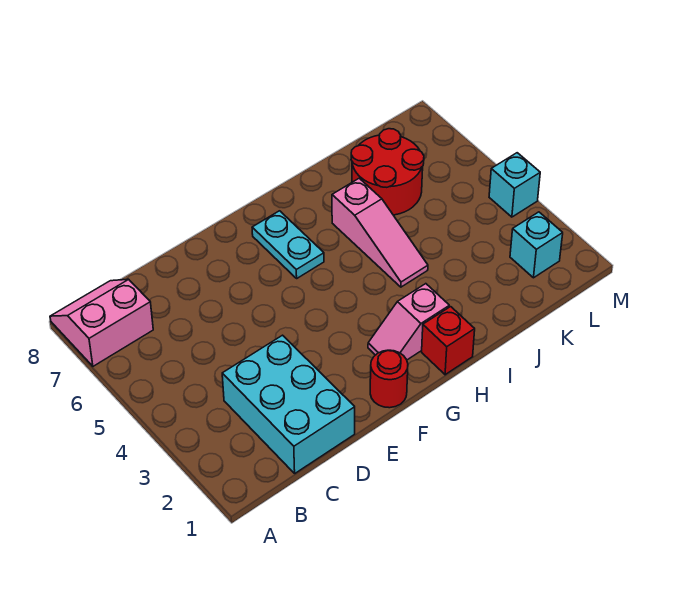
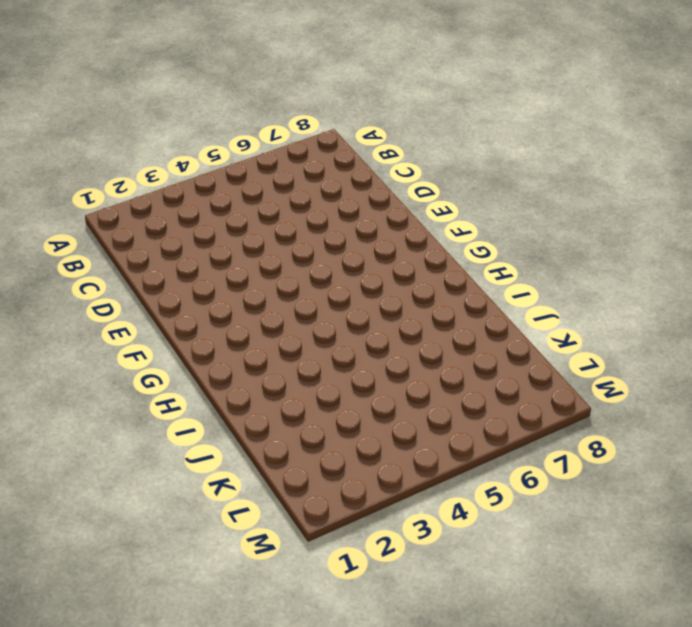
none -> pink 2x2 slope [50,279,153,366]
none -> cyan 2x3 brick [222,335,355,473]

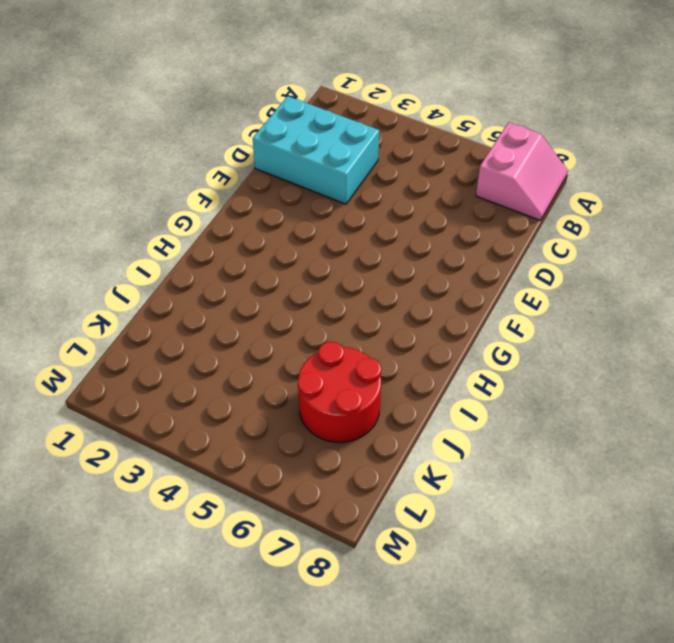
none -> red 1x1 round brick [370,350,408,408]
none -> pink 1x2 slope [368,284,449,360]

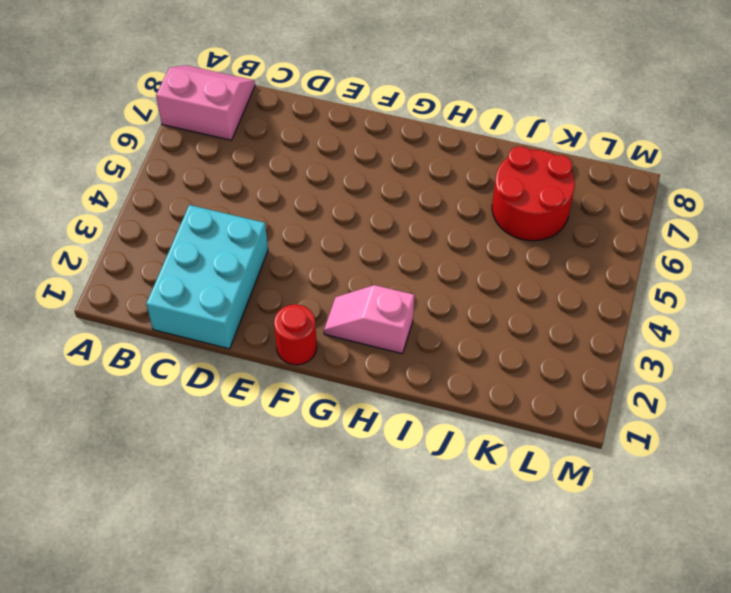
none -> cyan 1x2 plate [252,211,324,278]
none -> red 1x1 brick [422,307,475,375]

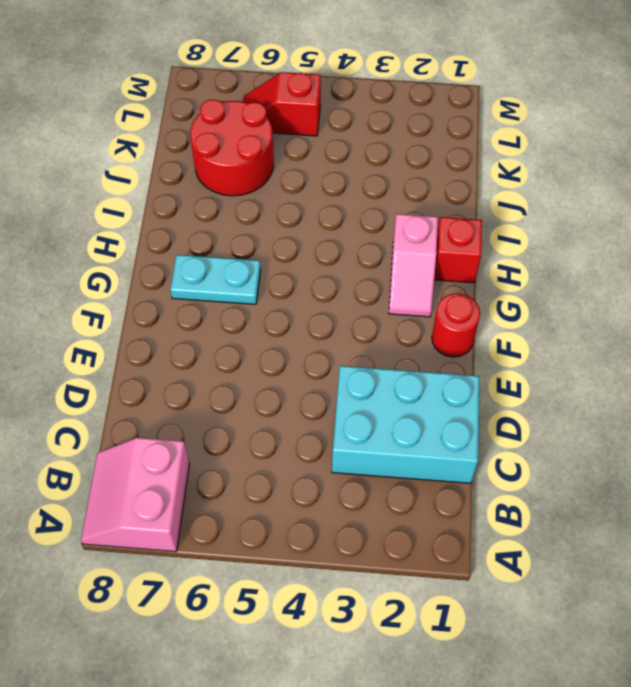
red 1x2 slope [243,72,321,136] -> none
none -> pink 1x3 slope [332,178,428,287]
none -> cyan 1x1 brick [510,212,563,278]

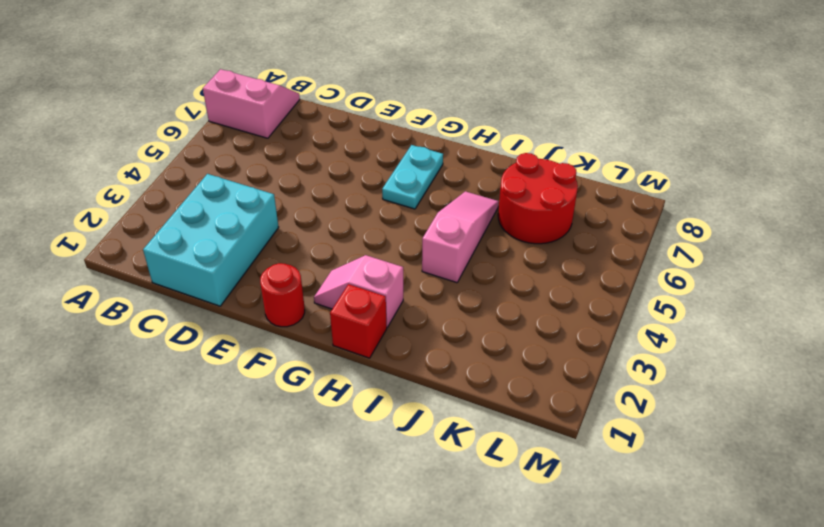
pink 1x3 slope [422,191,499,283] -> pink 1x3 slope turned to [332,178,428,287]
none -> cyan 1x1 brick [510,212,563,278]
none -> cyan 1x1 brick [489,153,540,217]

